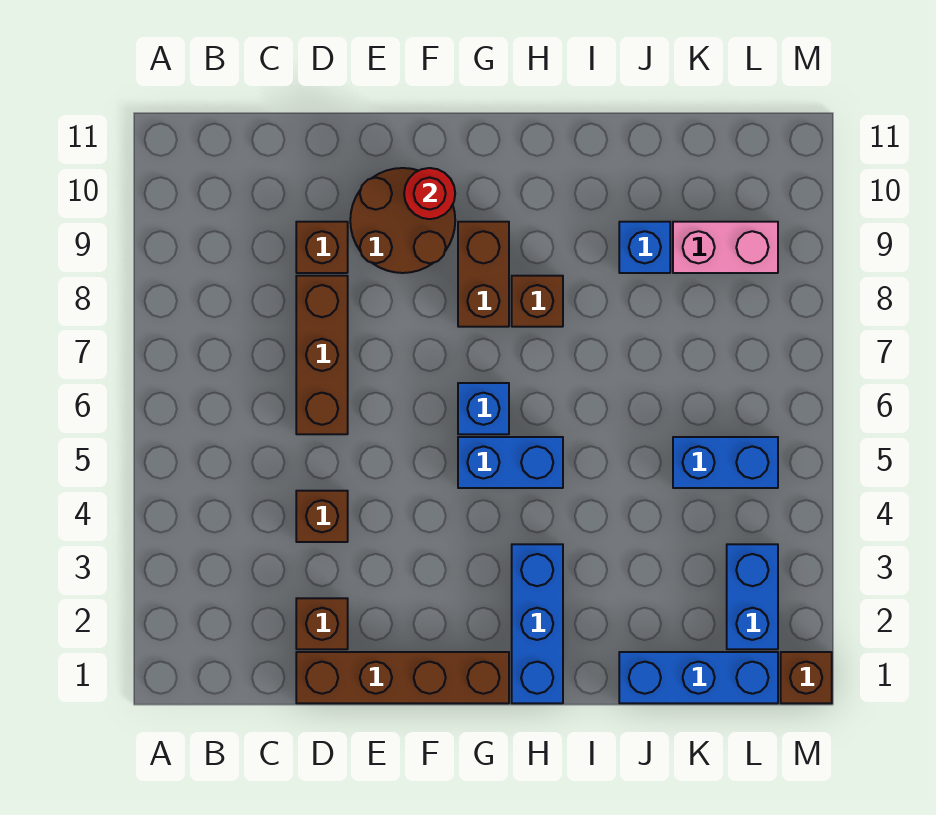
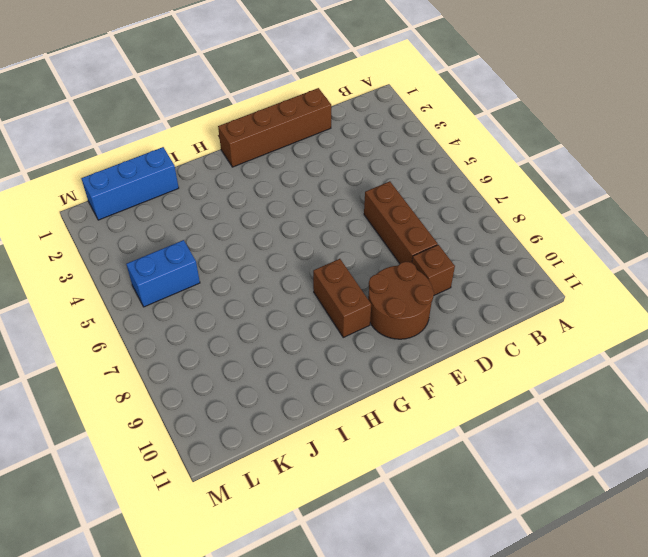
none -> brown 1x1 brick [296,598,348,649]
none -> brown 1x1 brick [296,491,348,542]
none -> blue 1x2 brick [458,437,563,488]

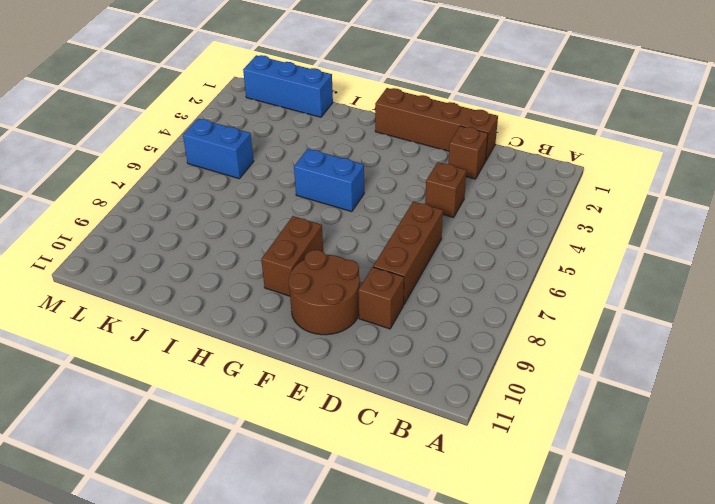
none -> blue 1x1 brick [458,383,509,434]
none -> blue 1x3 brick [512,544,563,703]
none -> brown 1x1 brick [512,276,563,327]

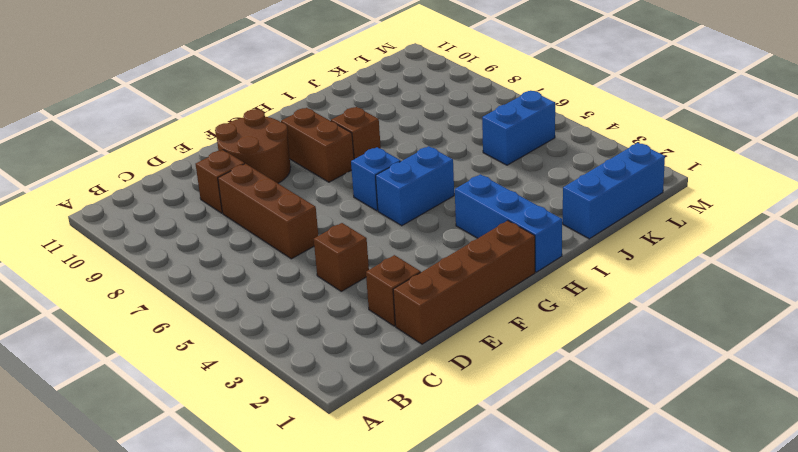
none -> blue 1x1 brick [619,222,670,273]
none -> pink 1x2 brick [673,222,778,273]
none -> blue 1x2 brick [727,544,778,649]

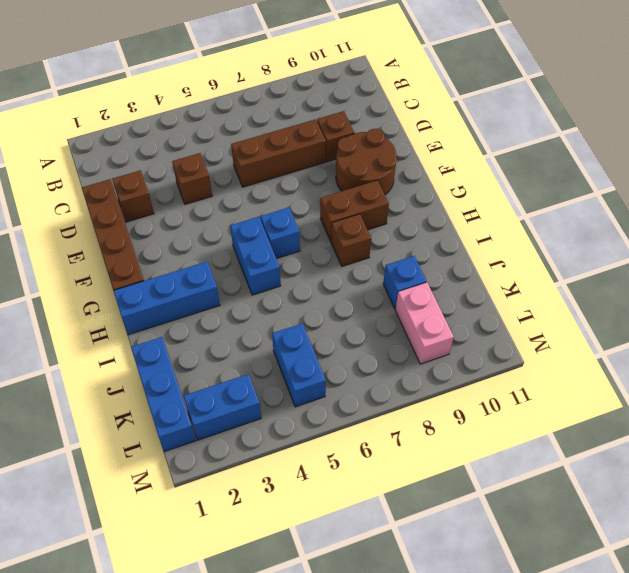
none -> brown 1x1 brick [781,652,832,703]
none -> red 1x1 round brick [404,168,455,219]

